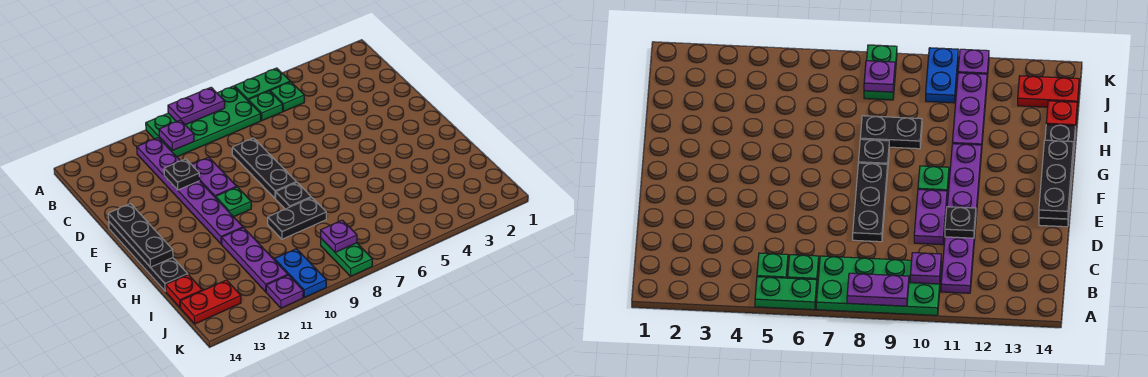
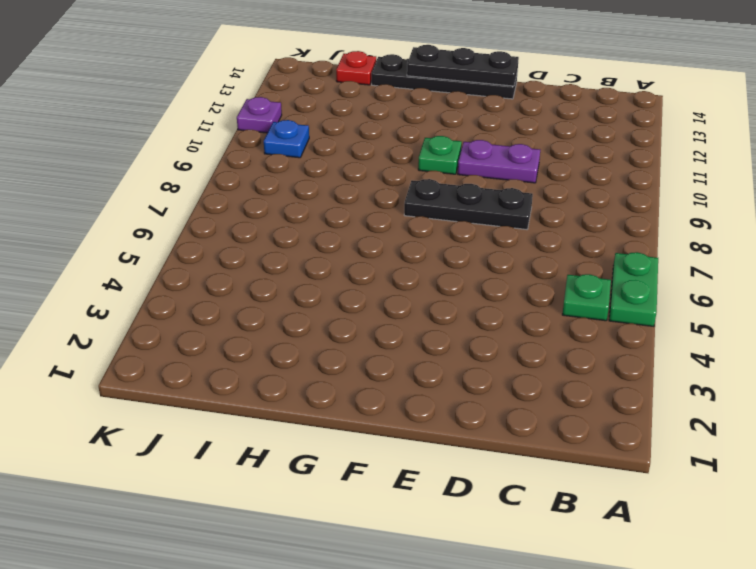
blue 1x1 plate [264,120,309,158] -> blue 1x2 plate [275,249,326,297]
none -> green 2x4 plate [146,86,261,157]
none -> green 1x1 plate [248,91,283,121]
none -> purple 1x6 plate [137,138,243,244]

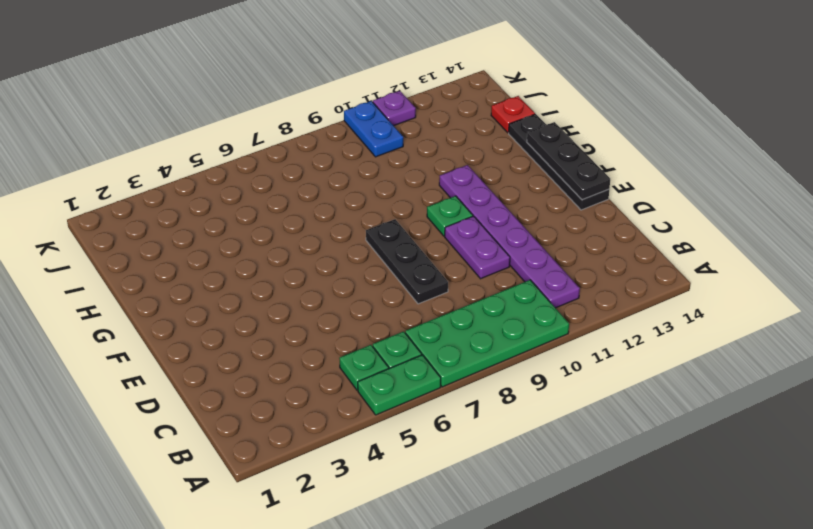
none -> black 1x1 plate [276,182,311,209]
none -> black 1x2 plate [268,197,326,239]
none -> purple 1x3 plate [222,228,288,292]

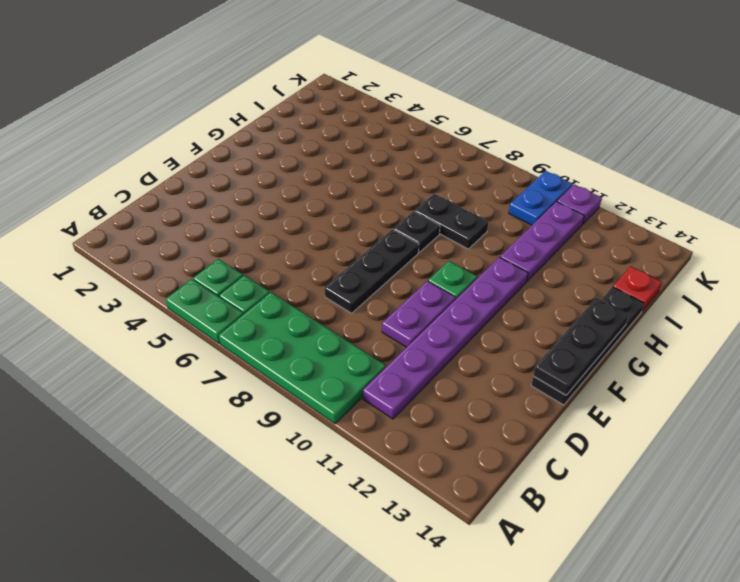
none -> green 1x2 plate [321,239,372,276]
none -> red 1x2 plate [180,280,241,324]
none -> purple 1x2 plate [168,87,225,125]

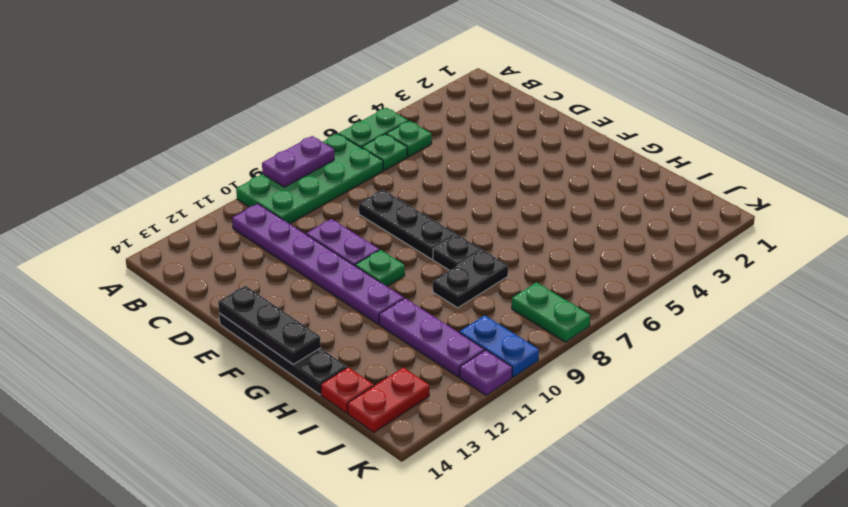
none -> purple 1x1 plate [159,120,194,151]
none -> black 1x1 plate [164,159,200,190]
none -> purple 1x1 plate [321,220,357,252]

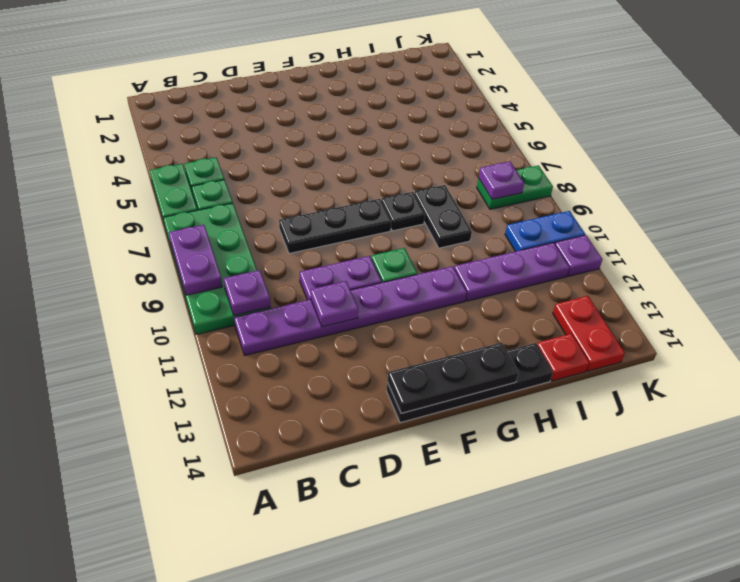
purple 1x1 plate [311,281,358,327] -> black 1x1 plate [164,159,200,190]

